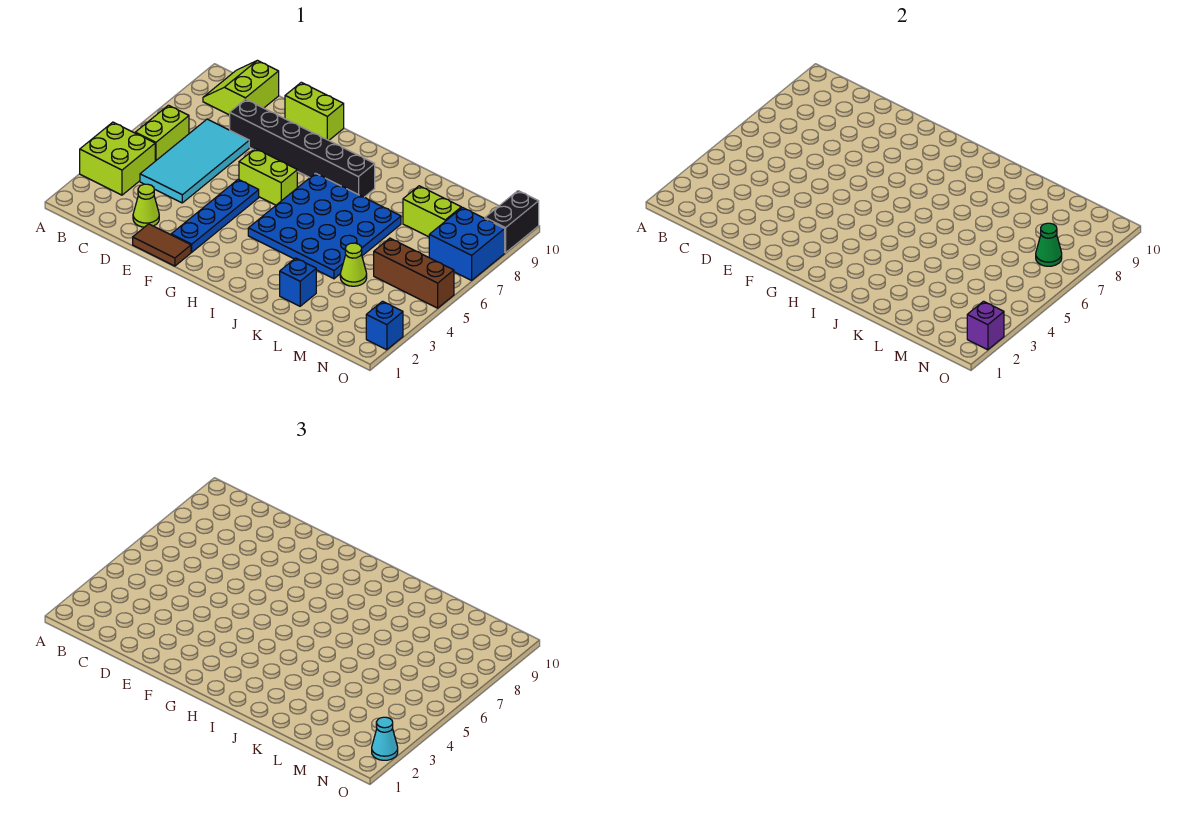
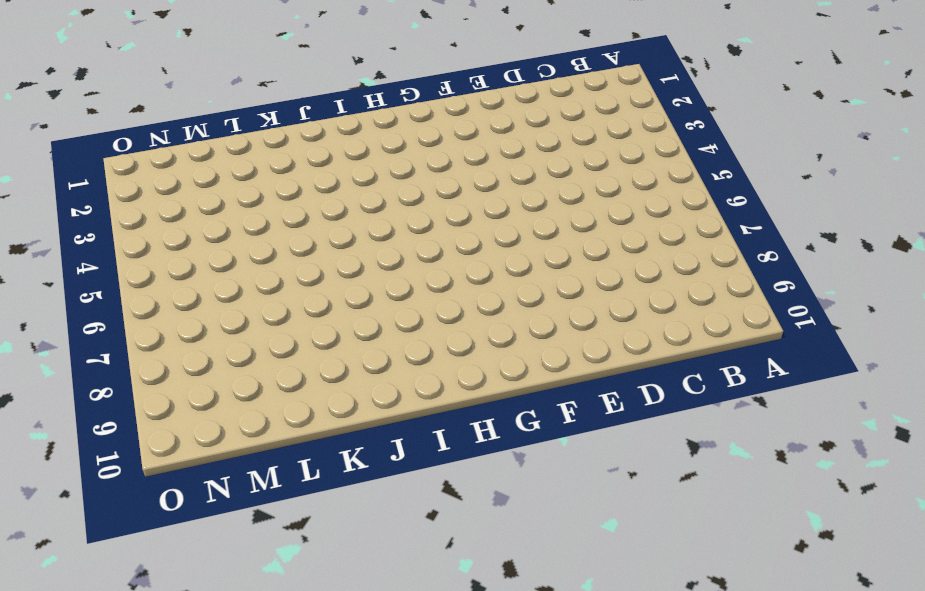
none -> lime 2x2 brick [80,122,155,195]
none -> lime 1x2 brick [135,105,189,161]
none -> lime 2x2 slope [203,60,279,115]

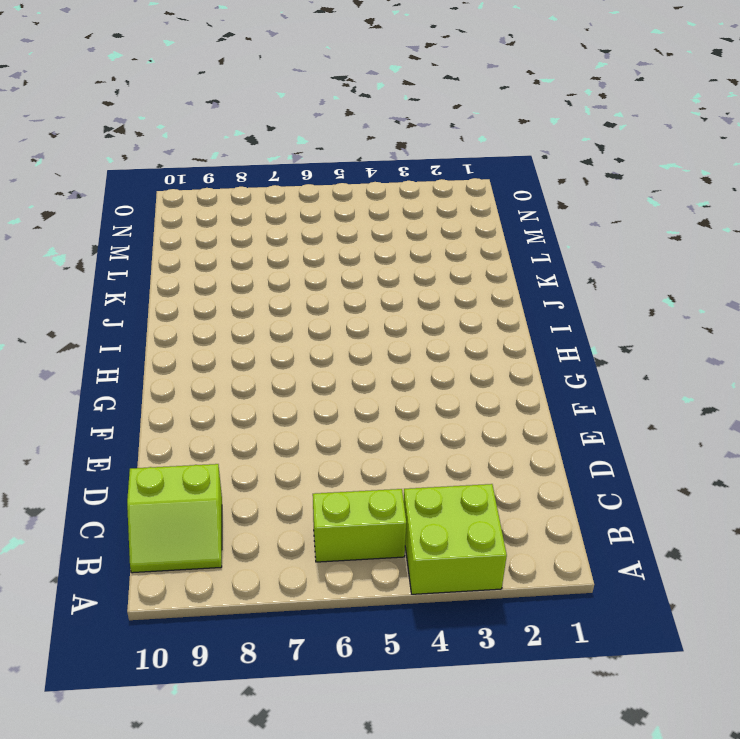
none -> cyan 2x4 tile [140,119,249,203]
none -> lime 1x1 cone [133,184,159,227]
none -> black 1x6 brick [230,99,375,197]

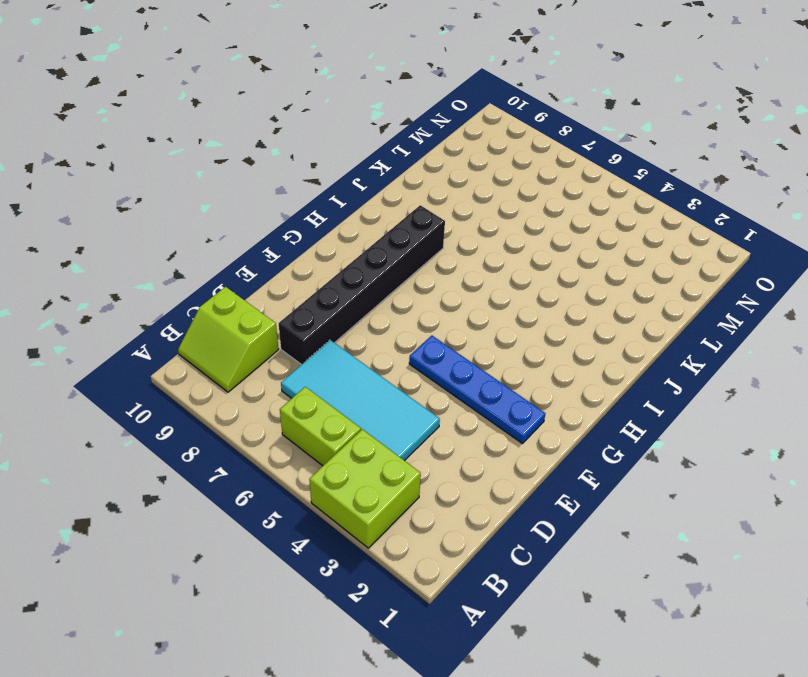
none -> lime 1x1 cone [133,184,159,227]
none -> brown 1x2 tile [133,224,191,266]
none -> lime 1x2 brick [285,82,344,140]

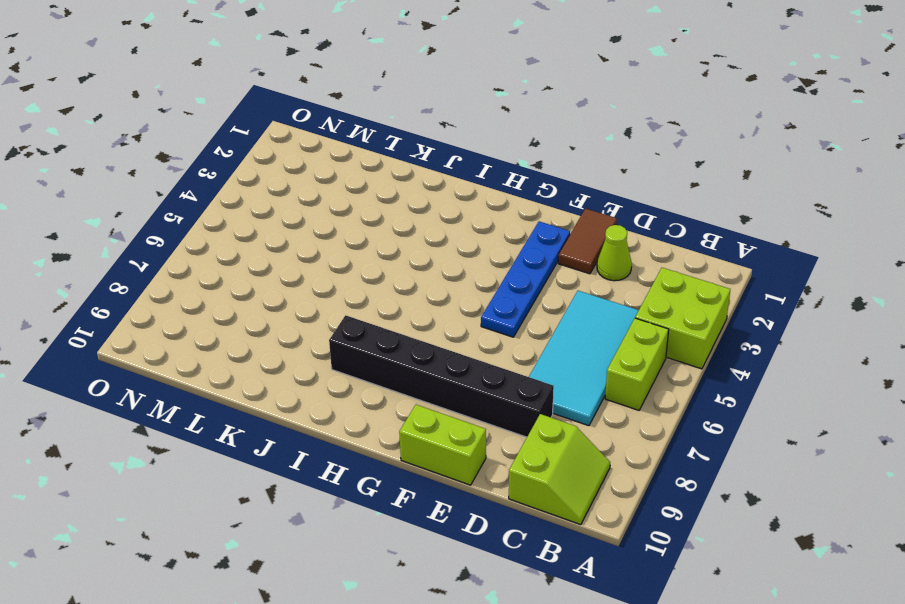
brown 1x2 tile [558,209,617,274] -> brown 1x2 tile turned to [133,224,191,266]
none -> lime 1x2 brick [239,149,297,205]
none -> blue 4x4 plate [248,173,401,279]
none -> blue 1x1 brick [280,258,316,306]

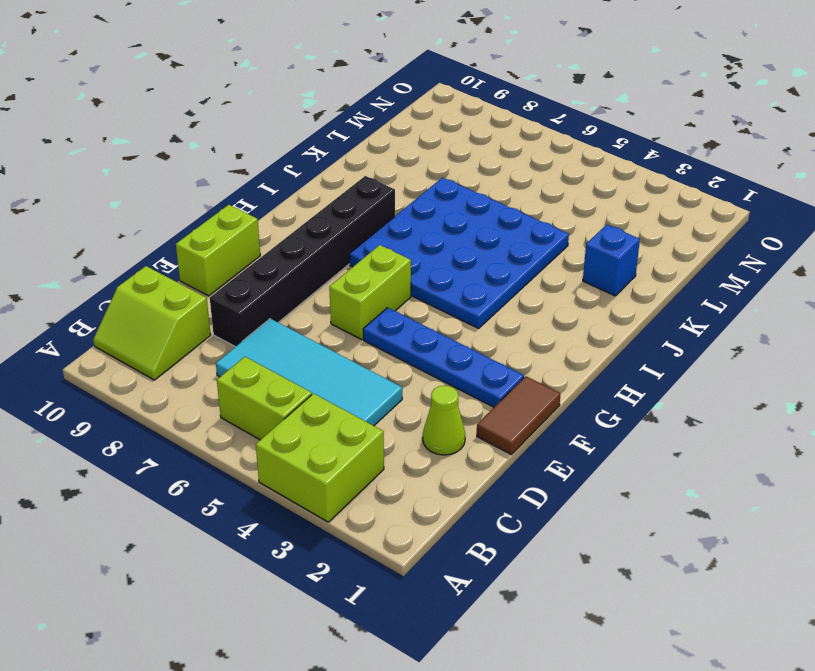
none -> lime 1x1 cone [340,243,367,286]
none -> lime 1x2 brick [403,186,461,237]
none -> brown 1x3 brick [374,238,454,308]

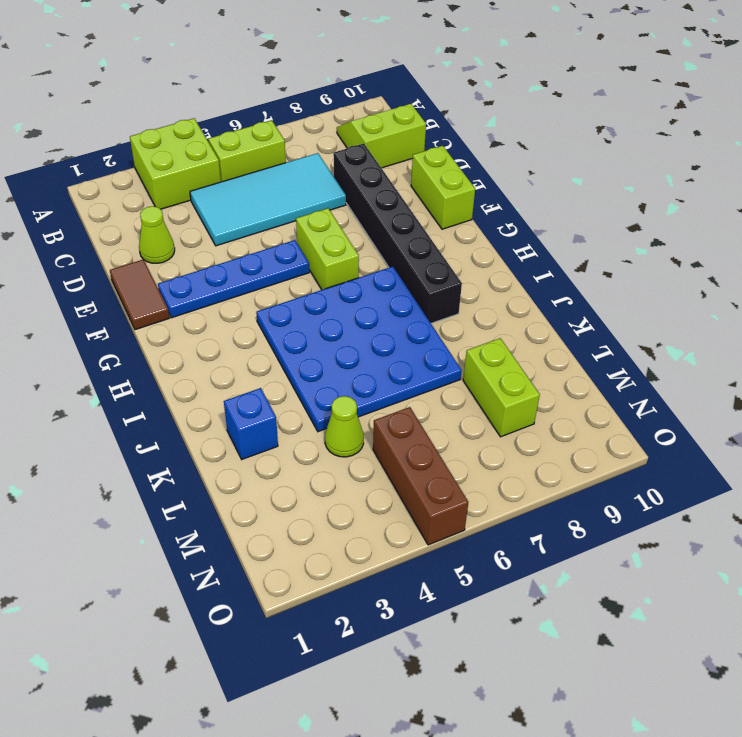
none -> blue 2x2 brick [429,208,505,280]
none -> blue 1x1 brick [366,301,403,350]
none -> black 1x2 brick [485,191,539,253]

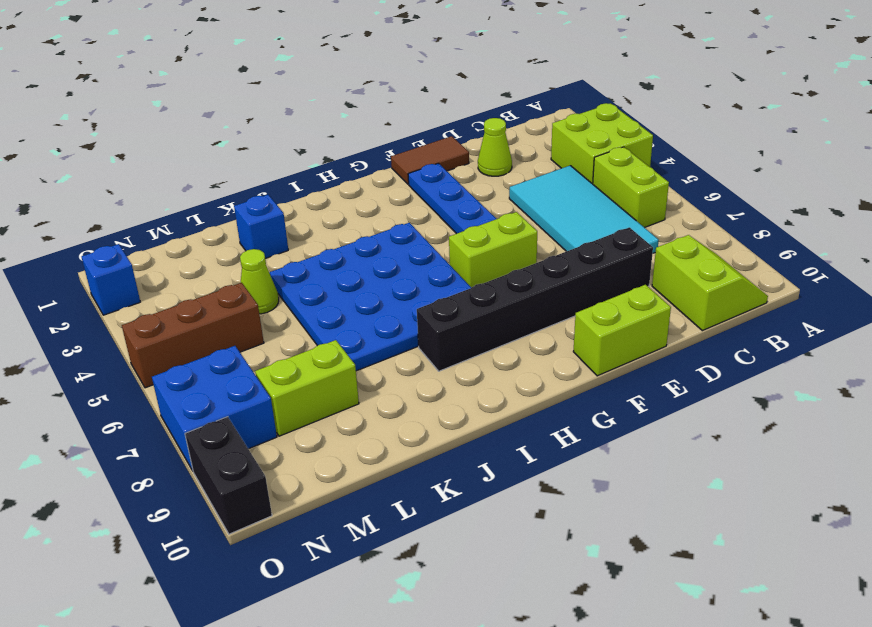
none -> green 1x1 cone [1036,223,1062,266]
none -> purple 1x1 brick [967,301,1004,350]
none -> cyan 1x1 cone [372,717,398,760]

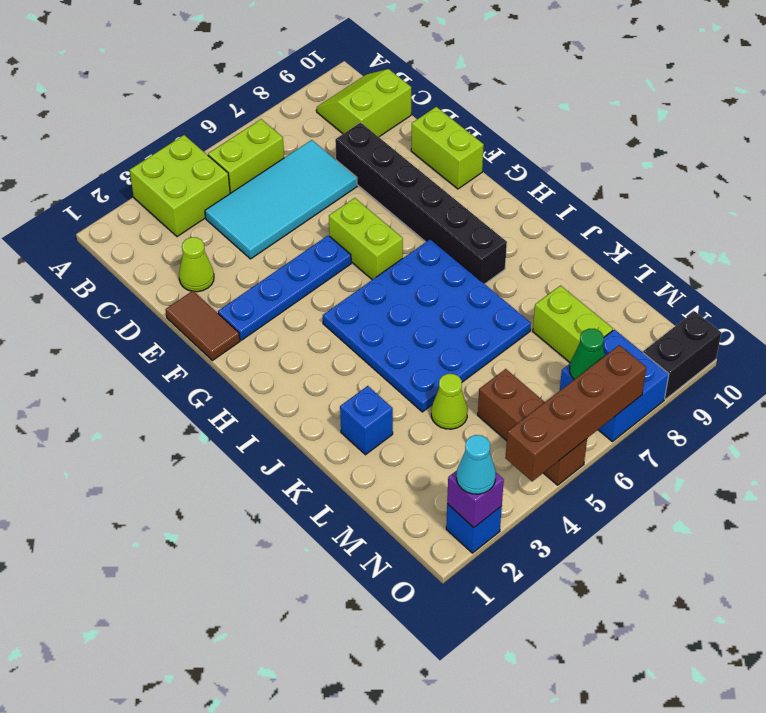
brown 1x4 brick [505,345,647,481] -> none

